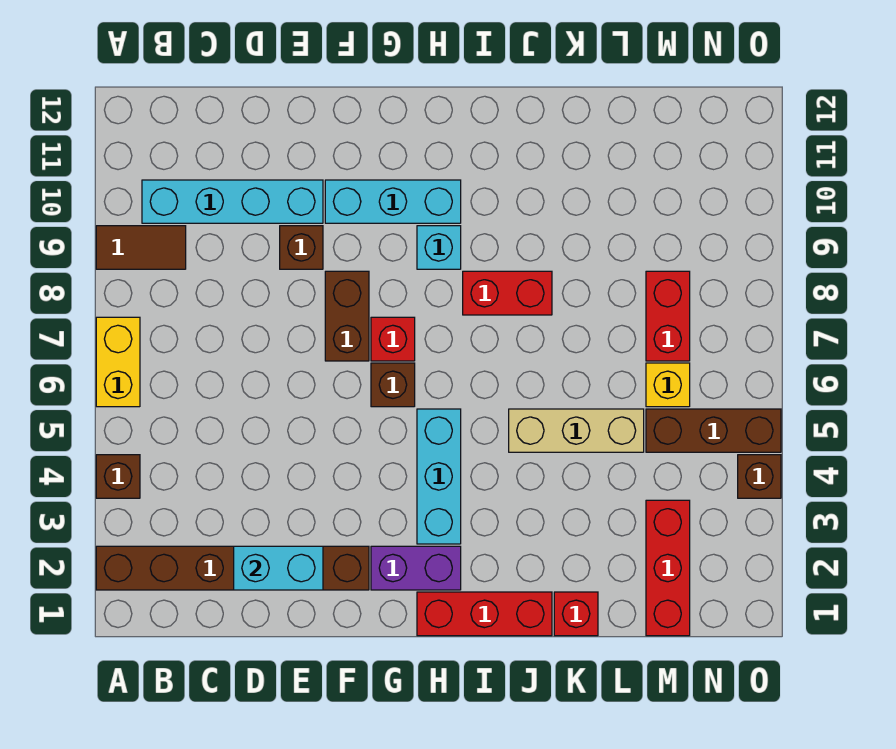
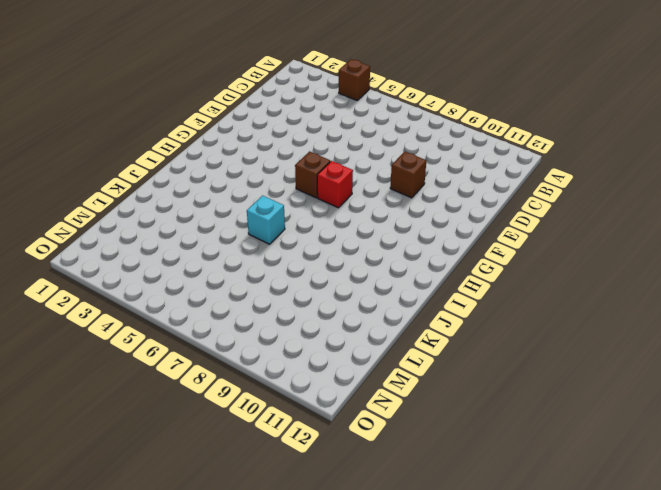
cyan 1x1 brick [247,196,285,244] -> cyan 1x1 brick moved to [417,226,461,269]
none -> brown 1x6 brick [96,546,369,590]
none -> yellow 1x2 brick [96,317,140,407]
none -> brown 1x2 tile [96,226,186,269]

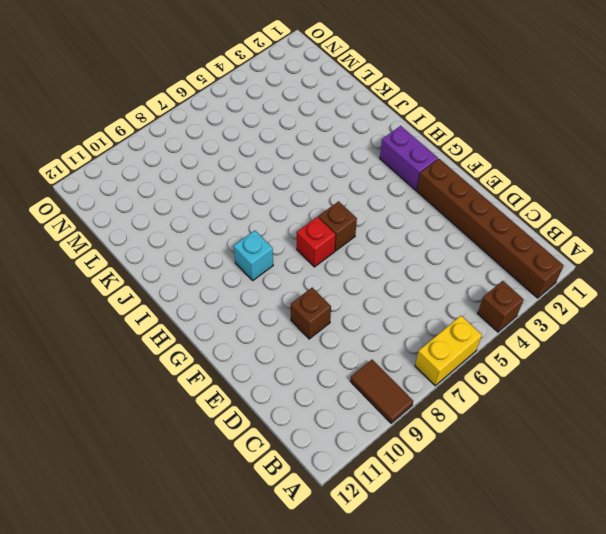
none -> cyan 1x4 brick [142,180,323,223]
none -> brown 1x2 brick [325,271,369,361]
none -> cyan 1x3 brick [325,180,461,223]

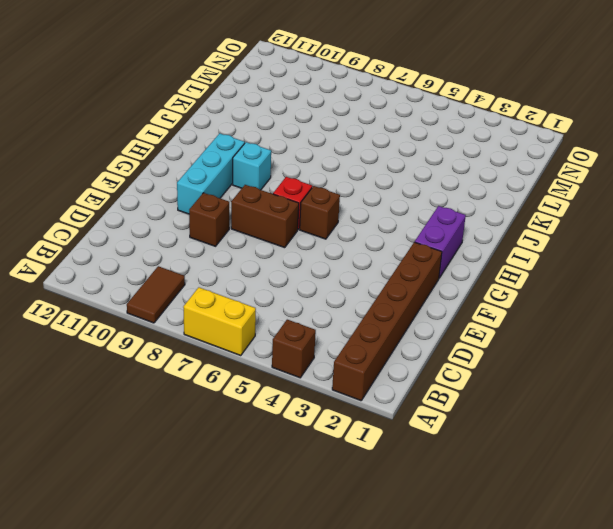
none -> cyan 1x4 brick [142,180,323,223]
none -> red 1x3 brick [417,592,552,636]
none -> cyan 1x3 brick [417,409,461,544]

